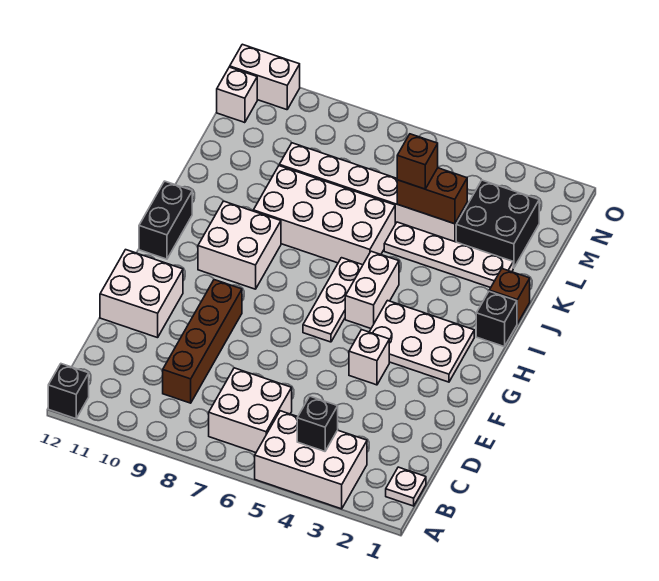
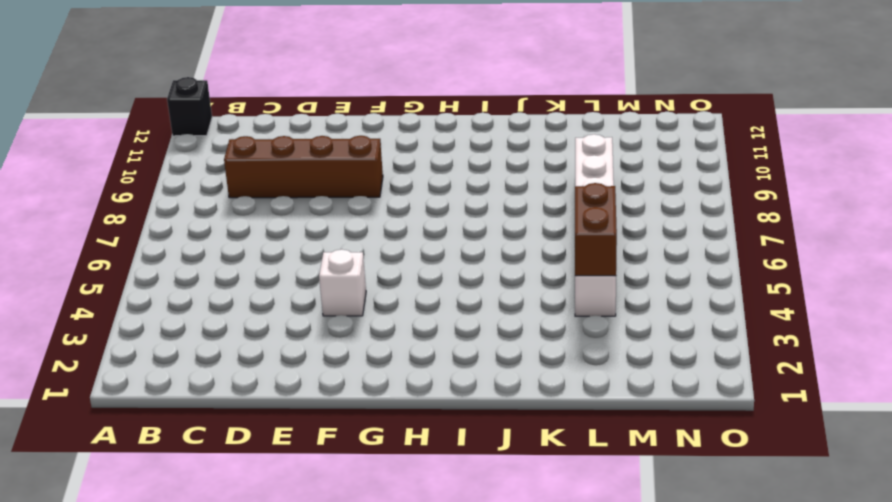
none -> white 2x3 brick [255,411,367,509]
none -> white 1x1 plate [386,467,426,506]
none -> white 2x2 brick [209,368,292,453]

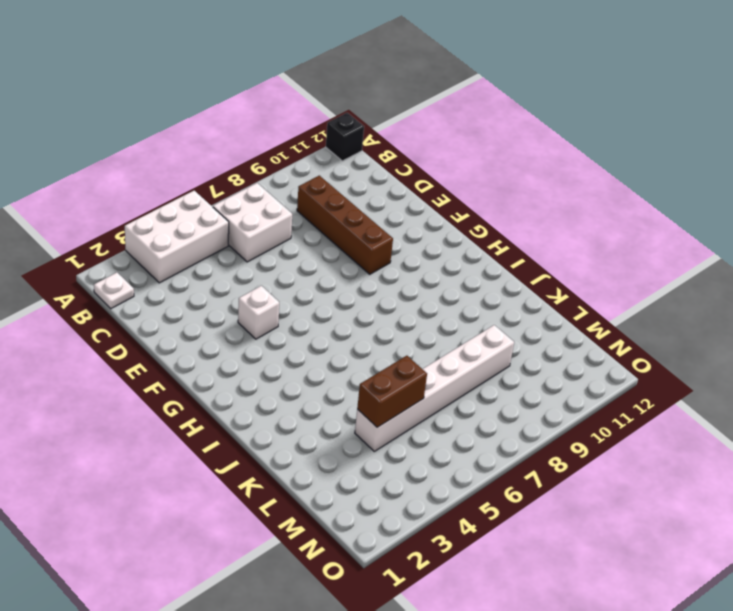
none -> white 2x2 brick [100,250,183,338]
none -> white 2x3 plate [370,300,474,382]
none -> white 1x3 plate [303,258,363,342]

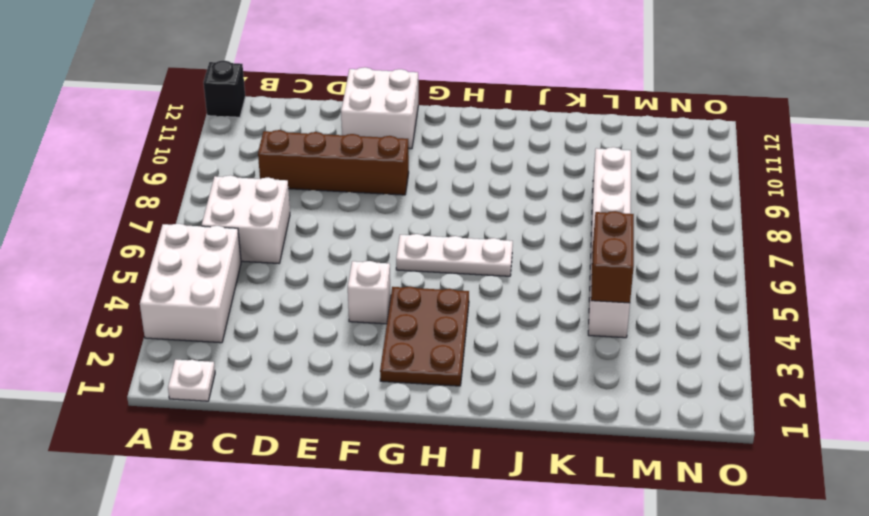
brown 2x3 plate [380,287,469,386] -> white 2x3 plate [370,300,474,382]
none -> white 1x2 brick [345,251,399,328]
none -> white 2x2 brick [198,201,281,289]
none -> black 1x2 brick [139,181,192,259]

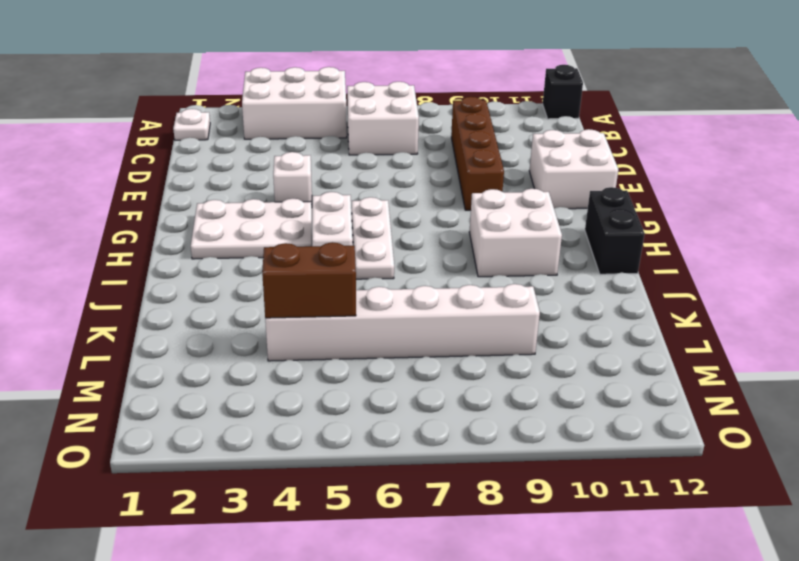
none -> black 1x1 brick [476,291,517,347]
none -> brown 1x1 brick [489,269,530,324]
none -> white 2x4 brick [253,166,395,265]

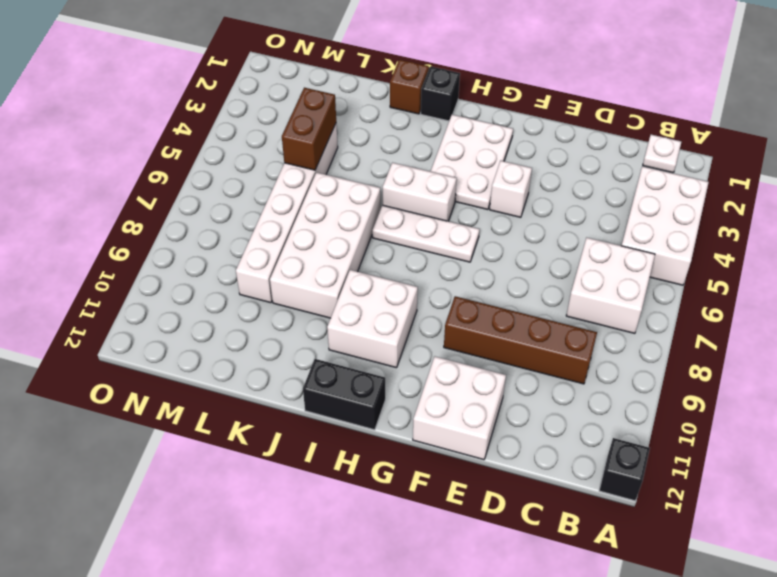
none -> white 1x4 plate [384,222,513,288]
none -> black 2x2 brick [456,180,539,268]
none -> white 1x1 brick [217,67,257,123]

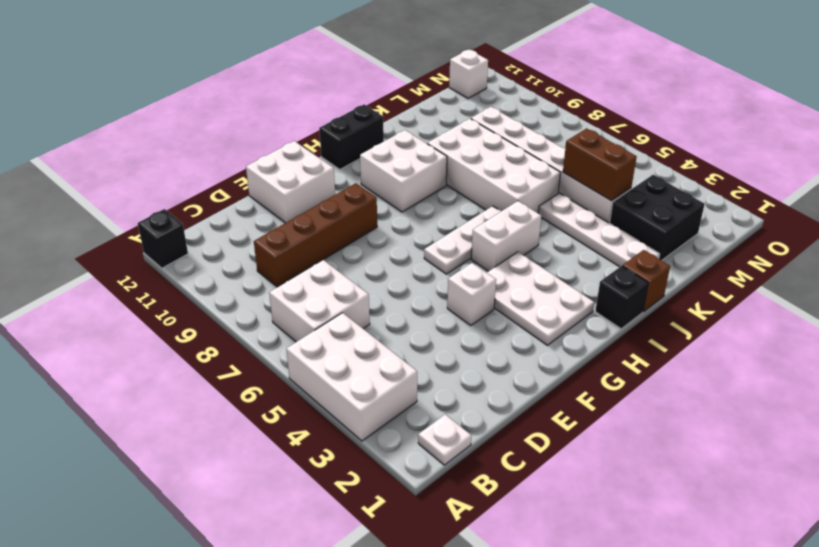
none -> white 1x2 brick [230,44,300,110]
none -> black 1x1 brick [297,396,338,451]
none -> brown 1x1 brick [397,134,438,189]

